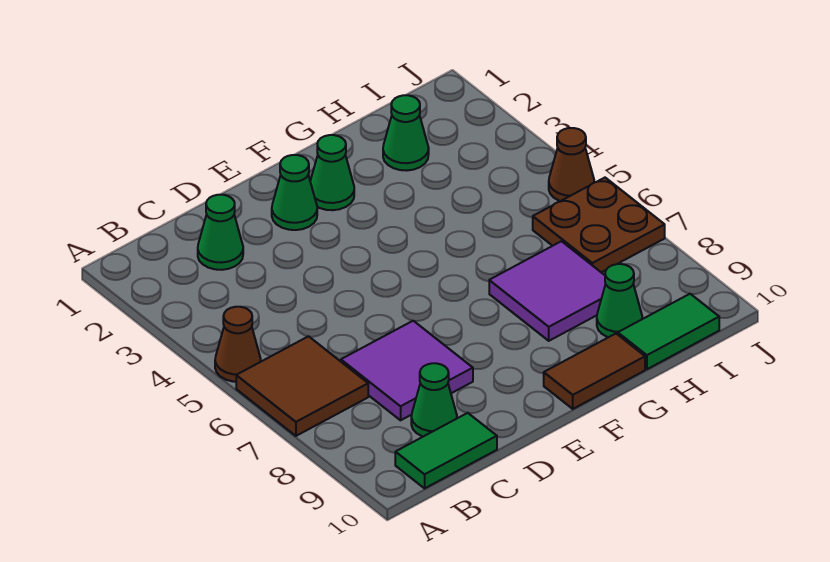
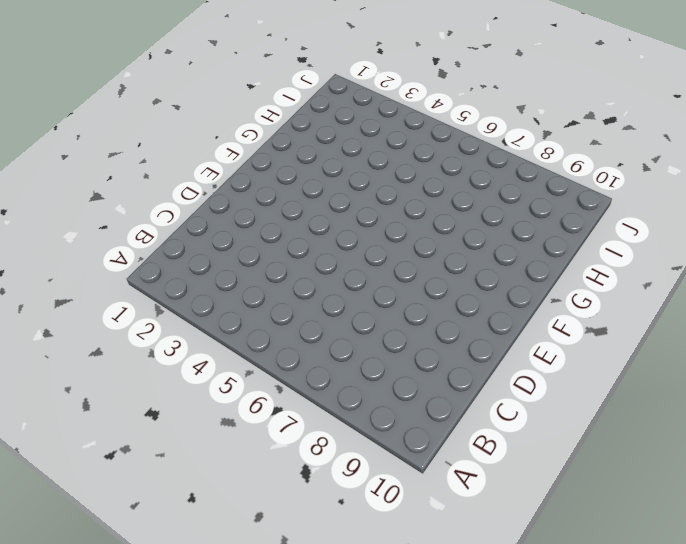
none -> brown 1x1 cone [215,307,261,382]
none -> brown 2x2 tile [236,336,368,436]
none -> green 1x2 tile [395,413,497,488]

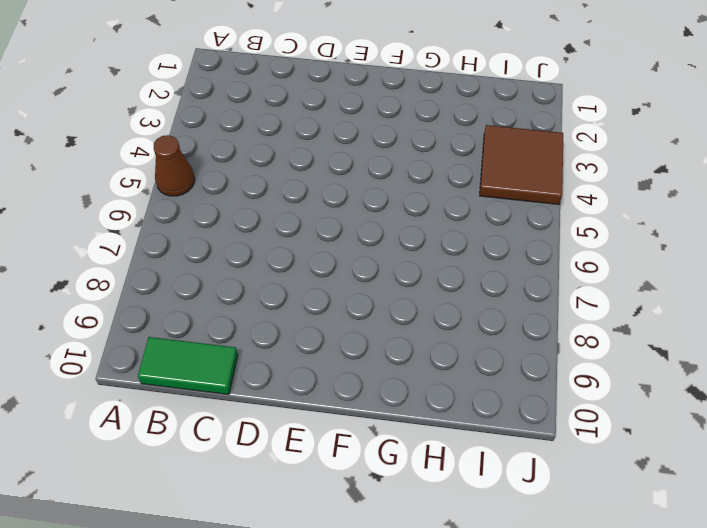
brown 2x2 tile [480,125,563,204] -> brown 2x2 tile moved to [236,336,368,436]
none -> green 1x1 cone [198,195,243,270]
none -> purple 2x2 tile [341,321,473,420]
none -> green 1x1 cone [411,363,457,437]

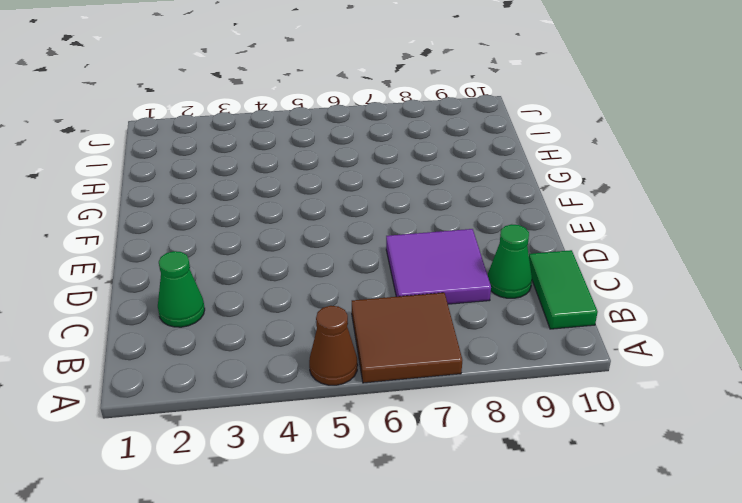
none -> green 1x1 cone [272,155,317,230]
none -> green 1x1 cone [310,135,354,210]
none -> brown 1x2 tile [544,334,645,409]

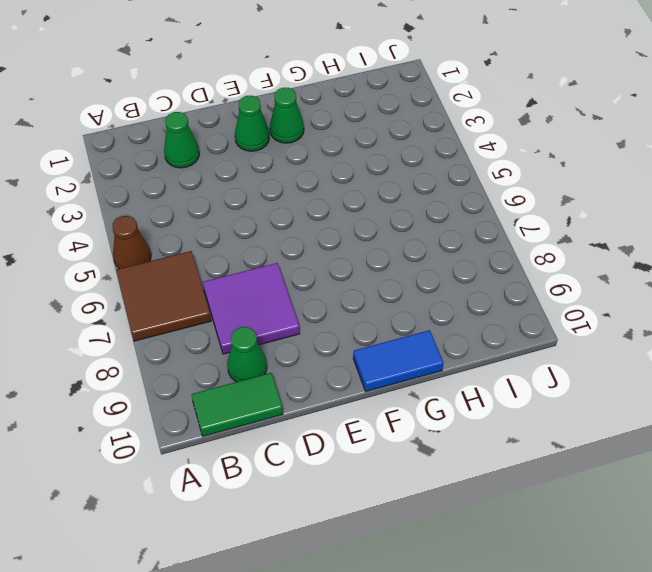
blue 1x2 tile [353,330,444,391] -> brown 1x2 tile [544,334,645,409]
none -> purple 2x2 tile [489,241,606,341]
none -> green 1x1 cone [383,95,429,170]
none -> green 1x1 cone [597,264,642,337]

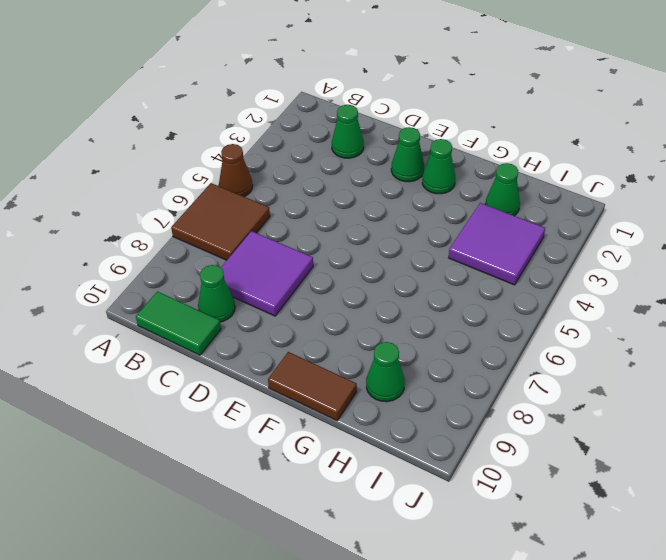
purple 2x2 tile [448,203,545,285] -> purple 2x2 tile moved to [489,241,606,341]
none -> green 1x2 tile [618,294,719,369]
none -> brown 2x2 plate [533,178,665,272]
none -> brown 1x1 cone [549,128,594,201]

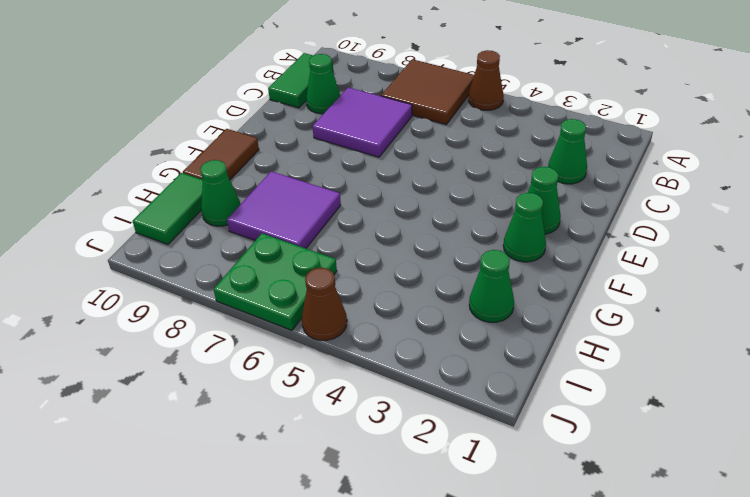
green 2x2 plate [214,233,337,330] -> brown 2x2 plate [533,178,665,272]

